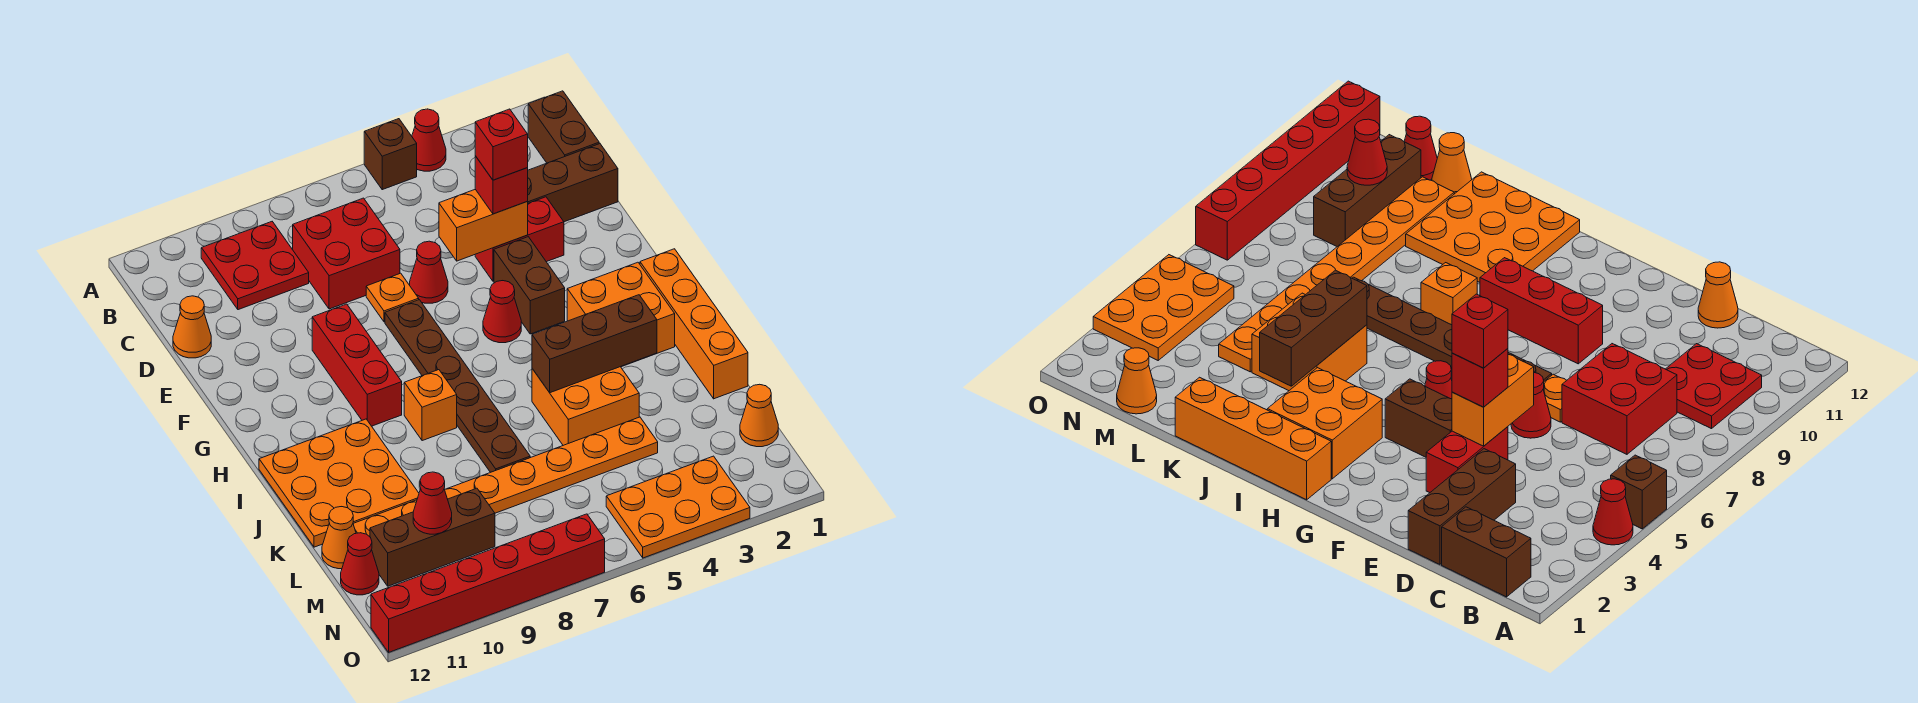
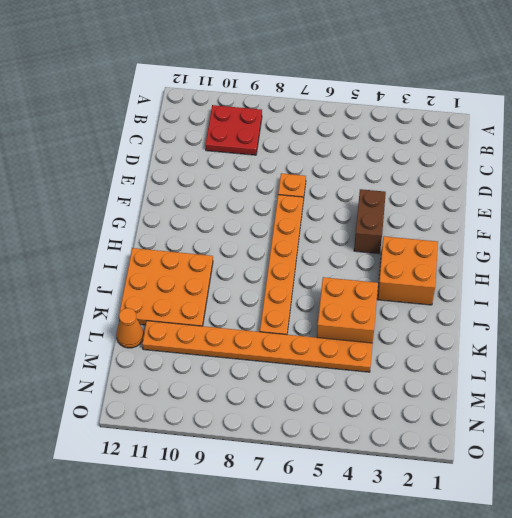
orange 1x6 plate [260,195,304,335] -> brown 1x6 plate [385,300,530,472]
none -> red 1x1 cone [412,109,446,171]
none -> brown 1x1 brick [364,119,417,190]
none -> brown 1x2 brick [528,91,599,163]
none -> red 2x2 brick [293,198,400,309]

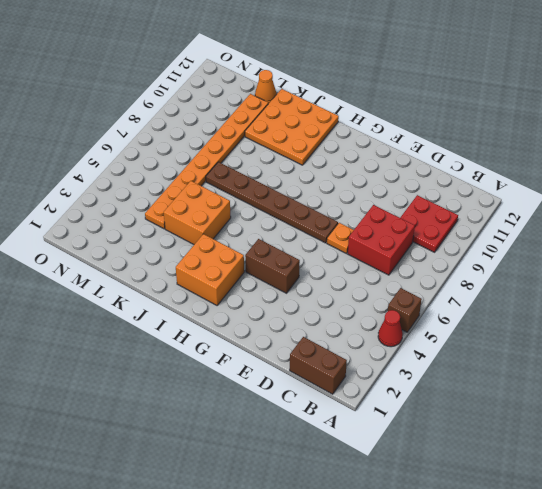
none -> brown 1x3 brick [527,144,618,222]
none -> orange 1x1 cone [173,296,211,358]
none -> red 1x2 brick [475,197,564,281]
none -> red 1x1 cone [410,241,448,303]

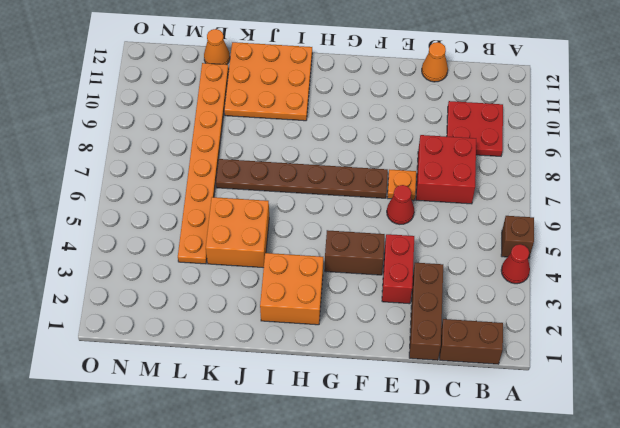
none -> red 1x3 brick [312,304,402,426]
none -> red 1x1 cone [483,281,521,343]
none -> orange 1x4 brick [640,249,748,399]
none -> orange 1x1 brick [404,370,457,441]

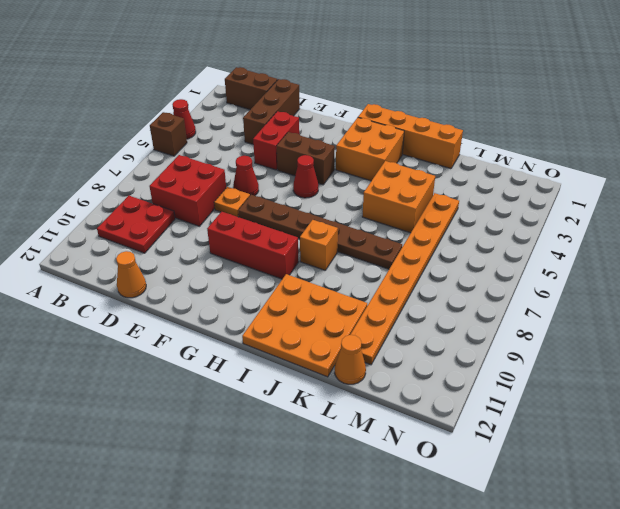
none -> orange 1x1 cone [740,384,778,447]
none -> brown 1x3 brick [370,488,495,586]
none -> red 1x1 cone [341,533,379,595]
none -> orange 2x3 plate [606,456,750,558]

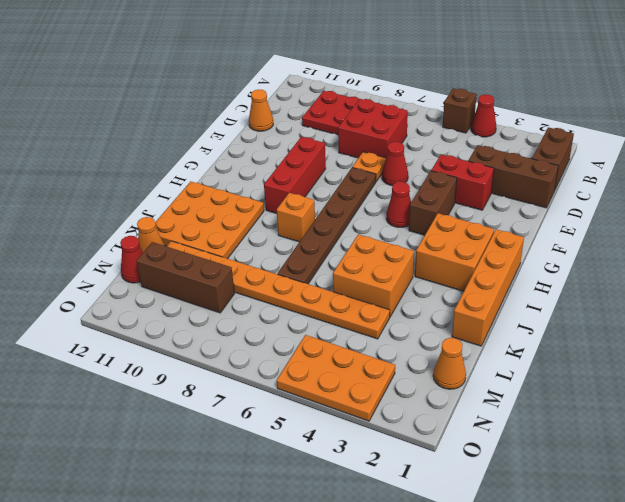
none -> red 1x6 brick [371,514,605,652]
none -> orange 1x2 brick [439,189,528,261]
none -> brown 1x3 brick [532,295,657,393]
none -> red 1x1 cone [413,472,452,534]

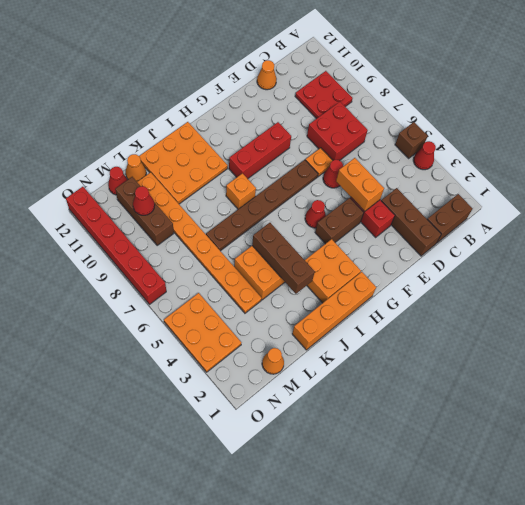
none -> red 1x1 brick [475,156,528,214]
none -> red 1x1 brick [475,109,528,180]

